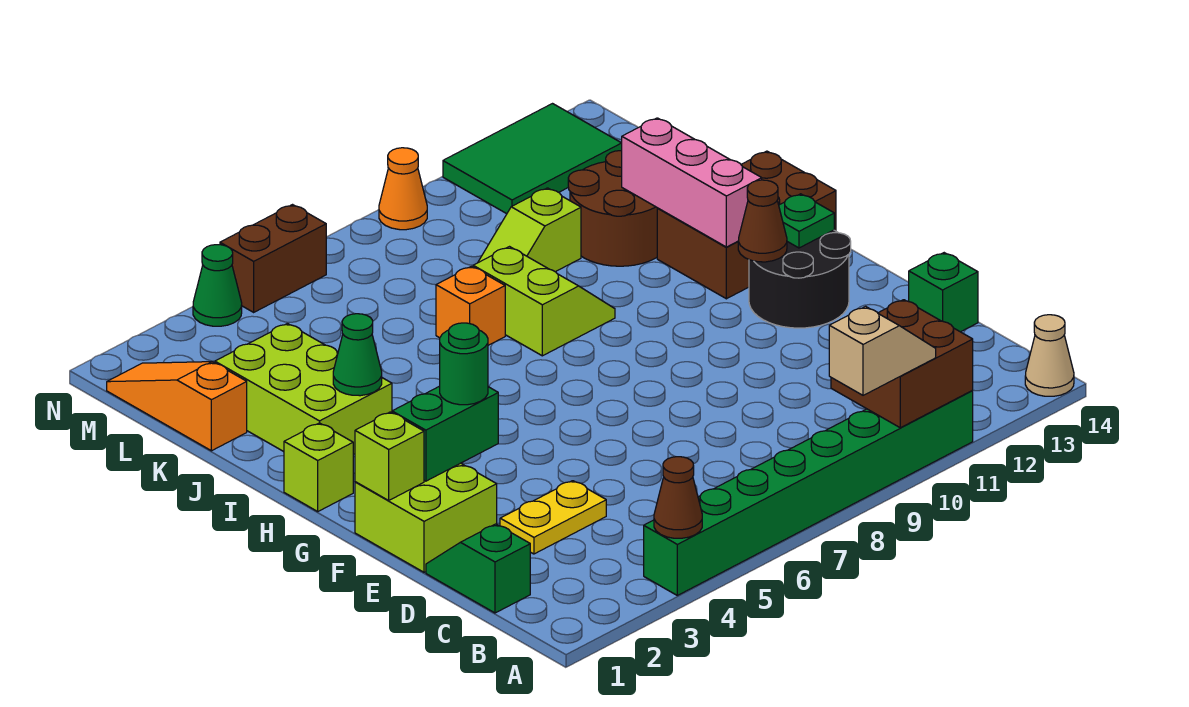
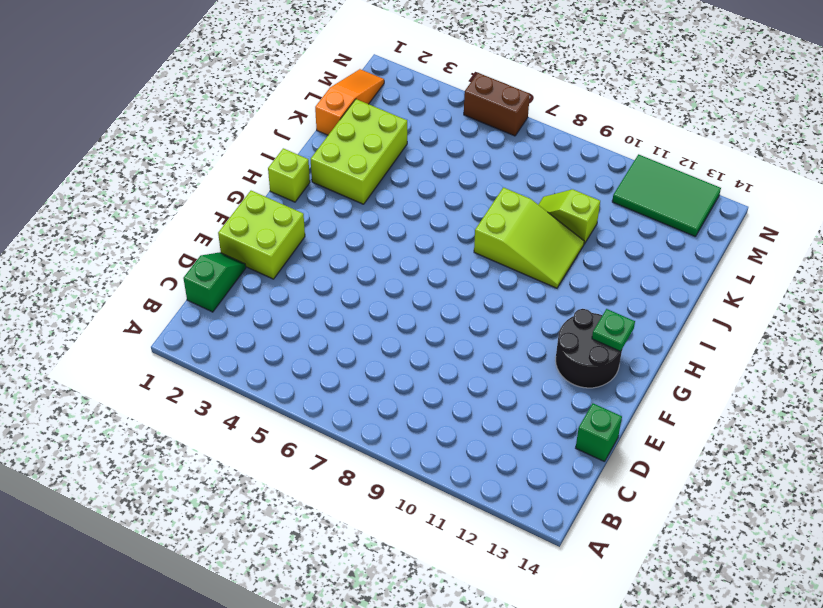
lime 2x3 slope [474,187,584,288] -> lime 2x2 slope [473,247,615,356]
none -> green 1x8 brick [644,390,973,595]
none -> tan 1x1 cone [1025,315,1074,396]
none -> yellow 1x2 plate [500,481,606,554]

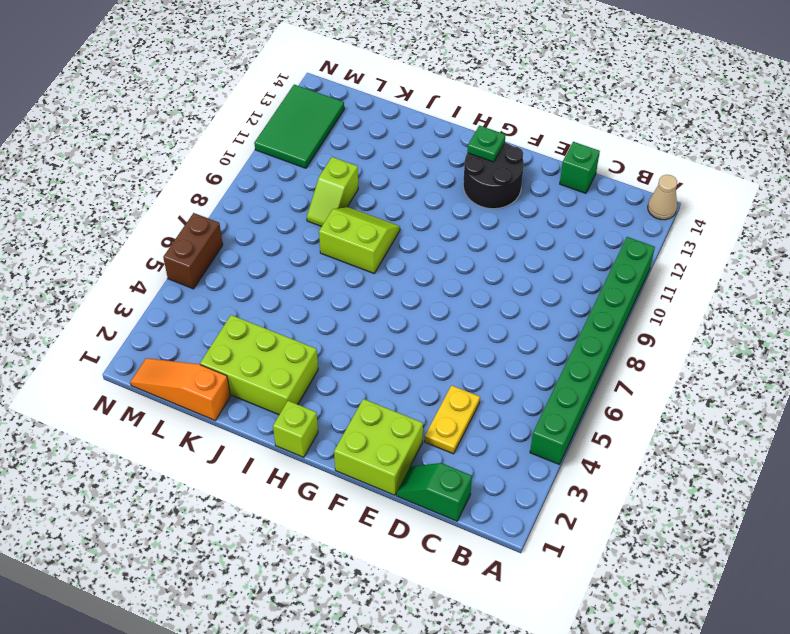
none -> brown 2x3 brick [657,151,836,299]
none -> orange 1x1 brick [436,266,505,345]
none -> brown 2x2 round brick [568,151,657,266]

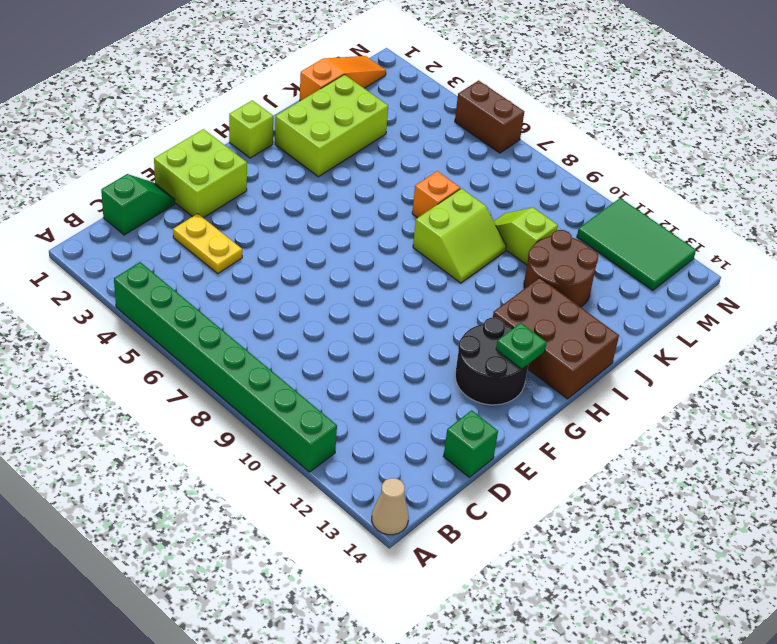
none -> green 1x1 cone [193,245,242,326]
none -> orange 1x1 cone [379,148,427,230]
none -> brown 1x1 cone [654,457,702,538]

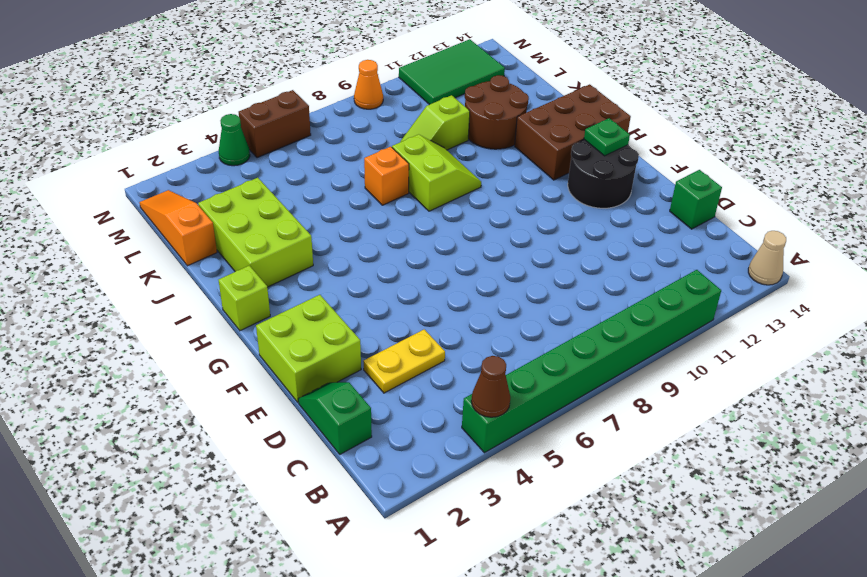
none -> brown 2x2 brick [831,300,973,428]
none -> lime 1x1 brick [355,412,424,500]
none -> green 1x2 brick [392,386,498,481]

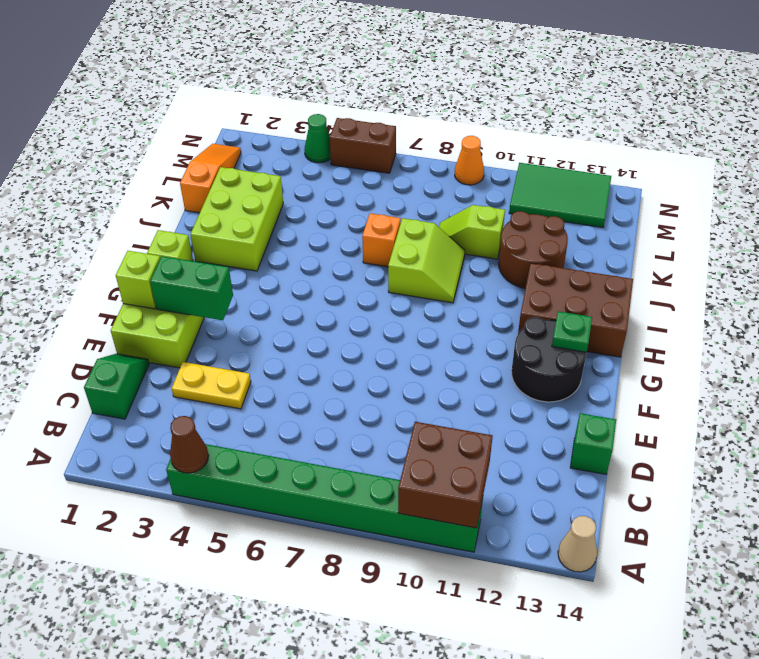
none -> brown 1x1 cone [738,180,787,262]
none -> pink 1x3 brick [622,118,762,247]
none -> green 1x1 cone [333,314,382,396]

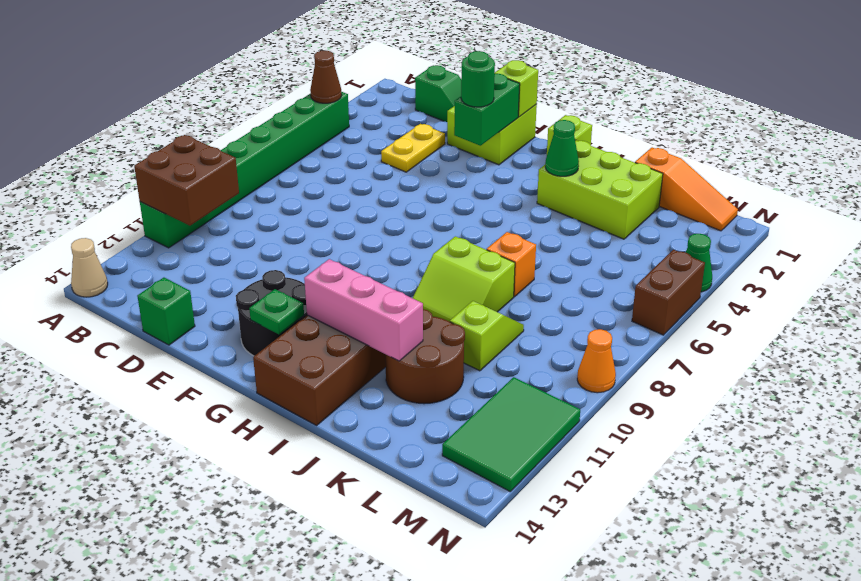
none -> brown 1x1 cone [738,180,787,262]
none -> tan 1x2 slope [829,306,936,395]

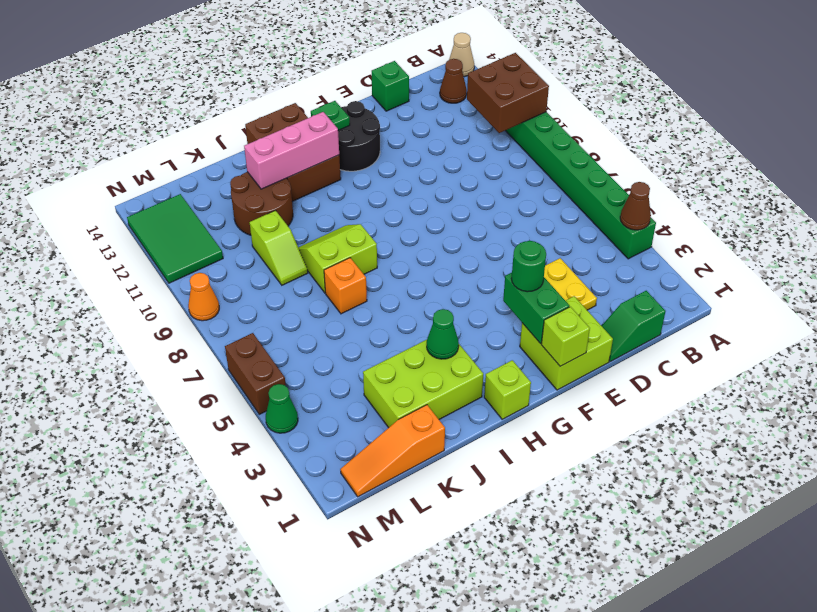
brown 1x1 cone [440,59,467,103] -> brown 1x1 cone moved to [738,180,787,262]
none -> tan 1x2 slope [829,306,936,395]

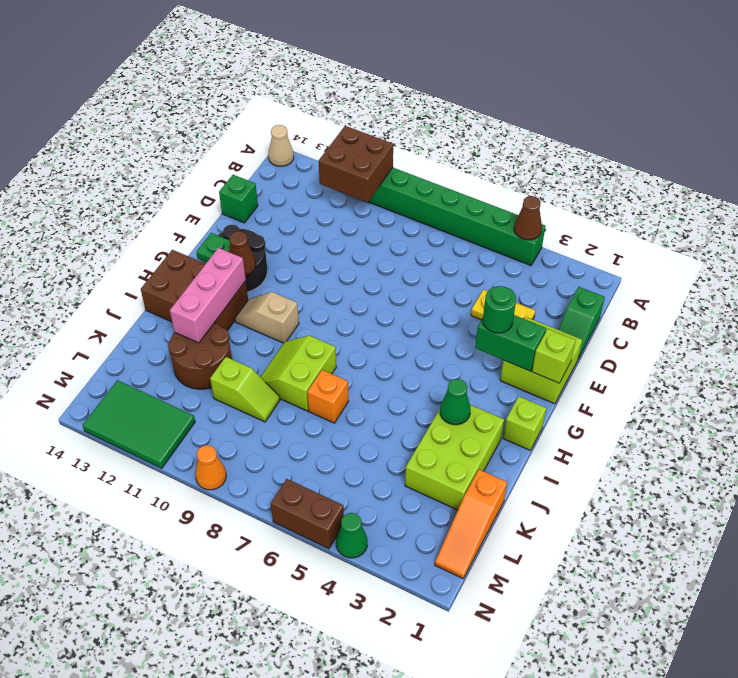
tan 1x2 slope [235,292,299,343] -> tan 1x2 slope moved to [829,306,936,395]

